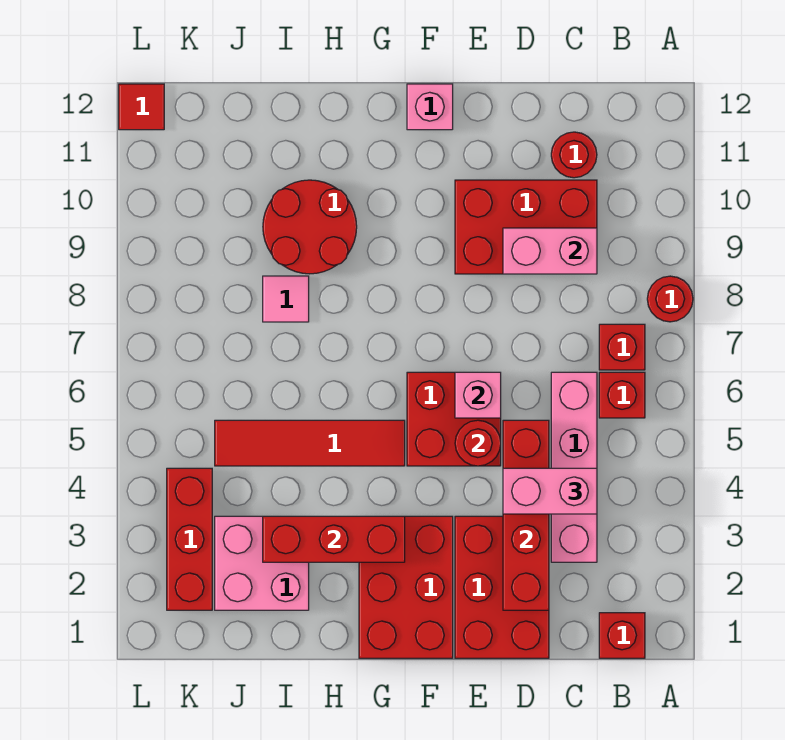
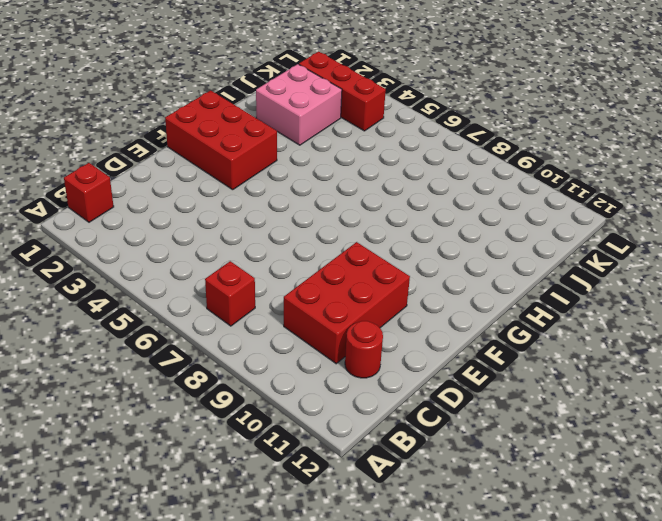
none -> red 1x1 round brick [647,276,693,322]
none -> red 1x1 brick [599,372,645,418]
none -> pink 1x4 brick [551,372,597,562]

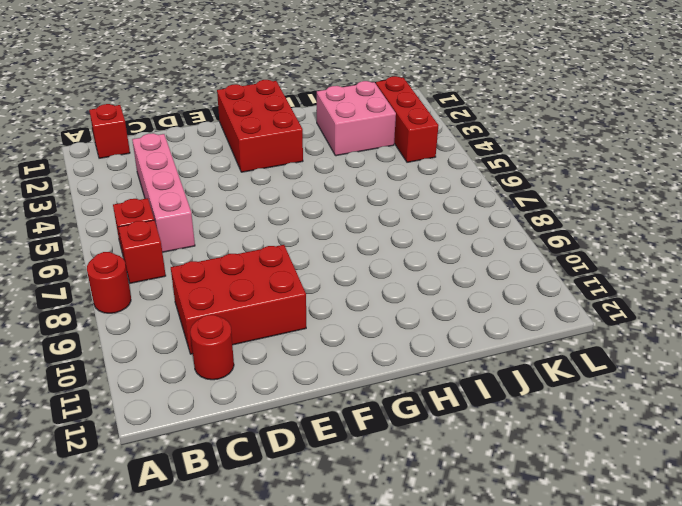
none -> red 2x3 brick [455,516,549,658]
none -> red 2x2 brick [407,372,501,466]
none -> pink 1x1 brick [407,84,453,130]

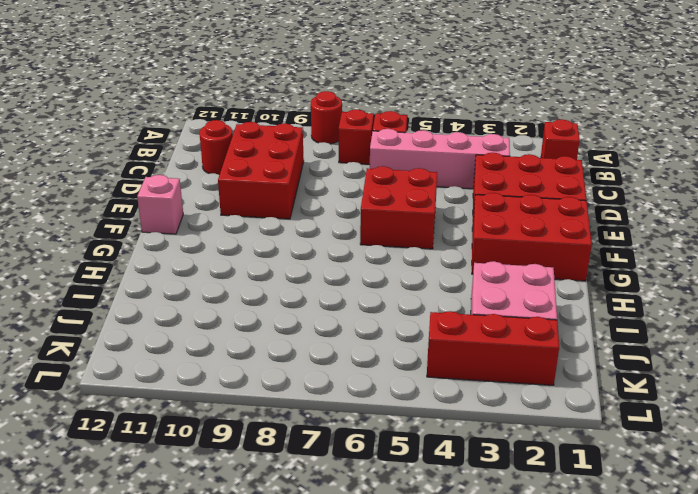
none -> red 1x4 tile [215,420,405,466]
none -> red 2x2 round brick [263,180,357,274]
none -> pink 1x1 tile [263,276,309,322]

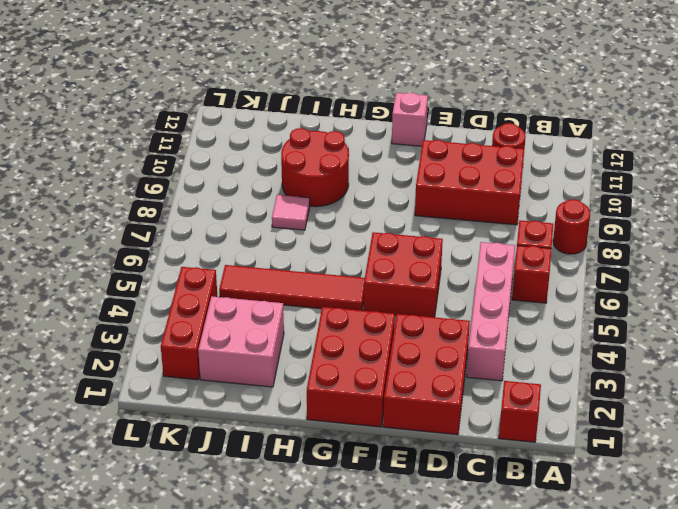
none -> red 1x1 tile [119,84,164,130]
none -> pink 1x2 brick [503,228,597,274]
none -> red 1x4 brick [503,420,549,610]

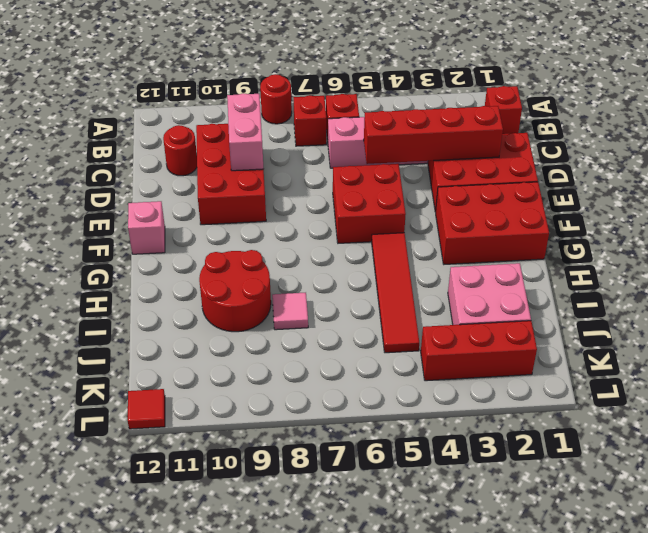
none -> red 1x1 round brick [455,420,501,466]
none -> pink 1x1 brick [455,372,501,418]
none -> red 1x3 brick [263,516,405,562]

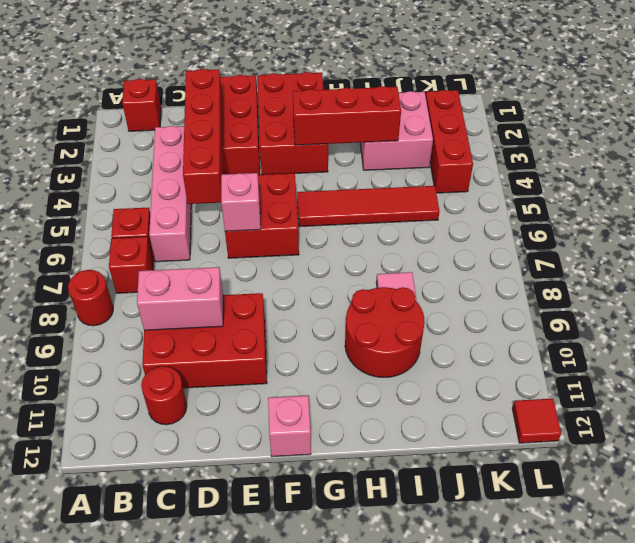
none -> red 1x1 round brick [455,420,501,466]
none -> pink 1x2 brick [503,468,597,514]

